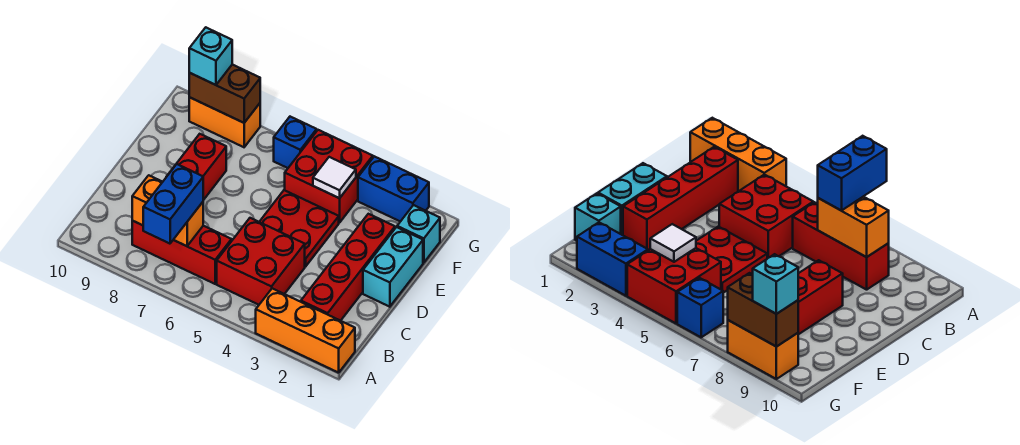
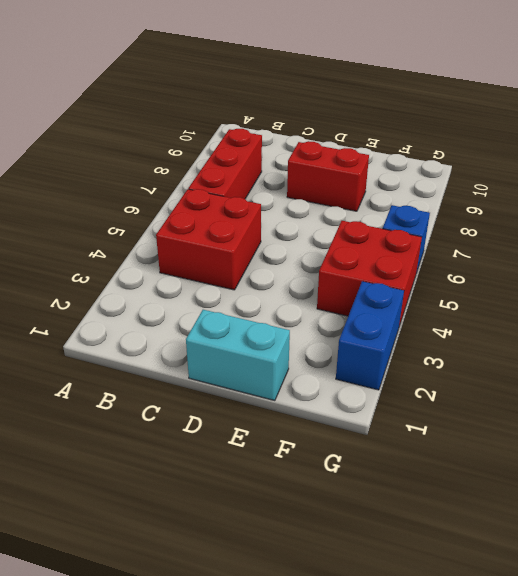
none -> orange 1x3 brick [256,289,355,373]
none -> red 1x4 brick [301,214,395,321]
none -> red 2x2 plate [260,190,339,267]

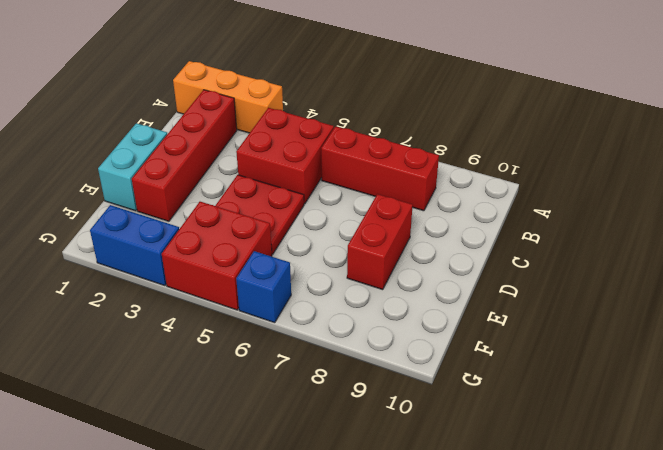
none -> cyan 1x1 brick [397,205,440,263]
none -> orange 1x2 brick [189,97,260,147]
none -> orange 1x2 brick [132,175,203,246]

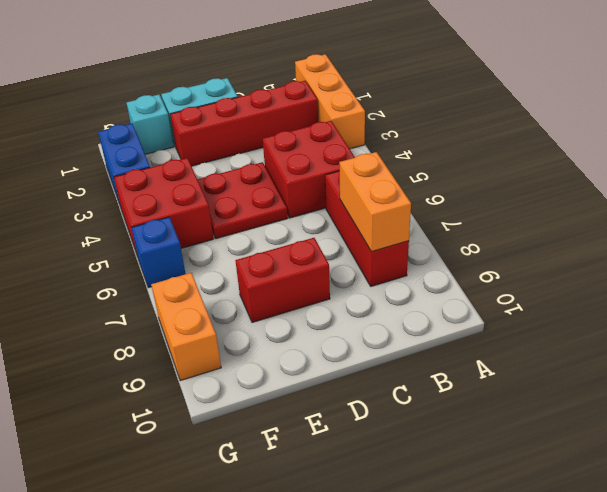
none -> white 1x1 tile [313,157,356,198]
none -> brown 1x2 brick [189,65,260,123]
none -> blue 1x2 brick [143,164,203,244]

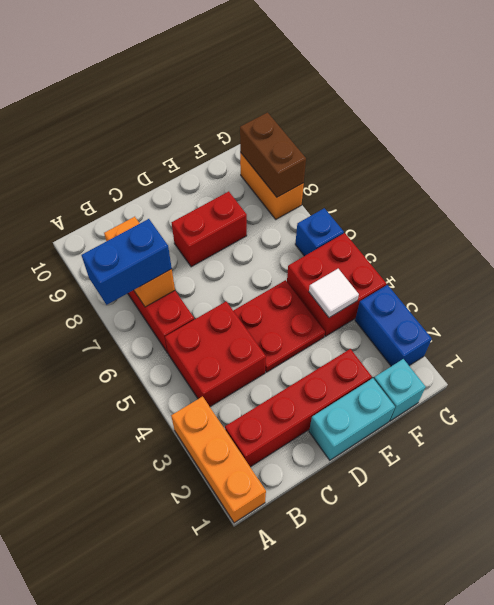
none -> cyan 1x1 brick [189,27,232,85]

